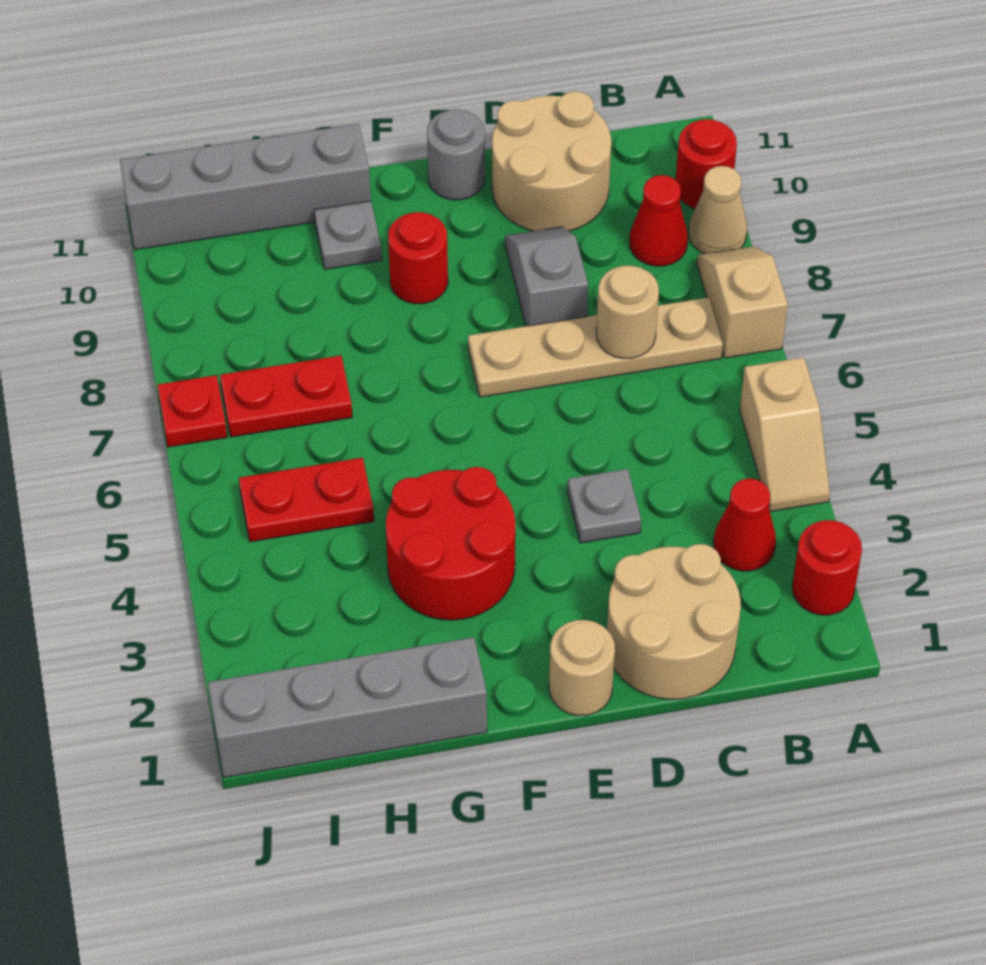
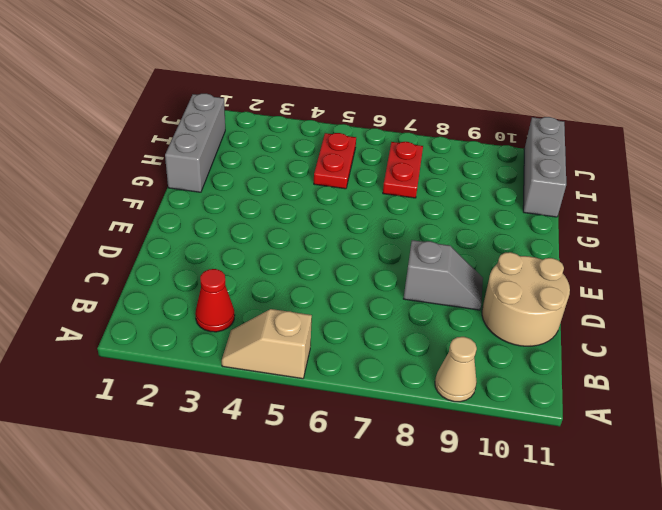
grey 1x3 brick [165,94,225,192] -> grey 1x4 brick [208,637,487,778]
grey 1x3 brick [523,117,566,217] -> grey 1x4 brick [120,124,371,250]
none -> red 1x1 round brick [792,520,862,615]
none -> tan 1x2 slope [697,246,788,358]
none -> red 1x1 round brick [676,119,737,208]

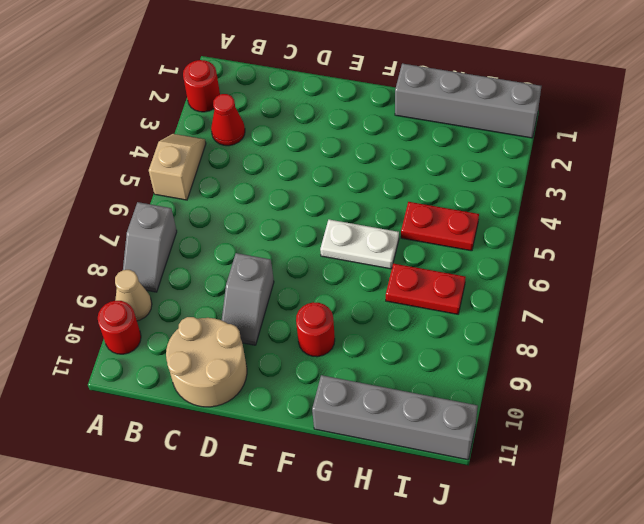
grey 1x2 slope [123,202,177,292] -> tan 1x2 slope [697,246,788,358]
white 1x2 plate [320,220,399,269] -> none
none -> tan 1x4 plate [468,298,723,397]
none -> red 1x1 cone [630,175,688,266]
none -> tan 2x2 round brick [607,544,741,699]

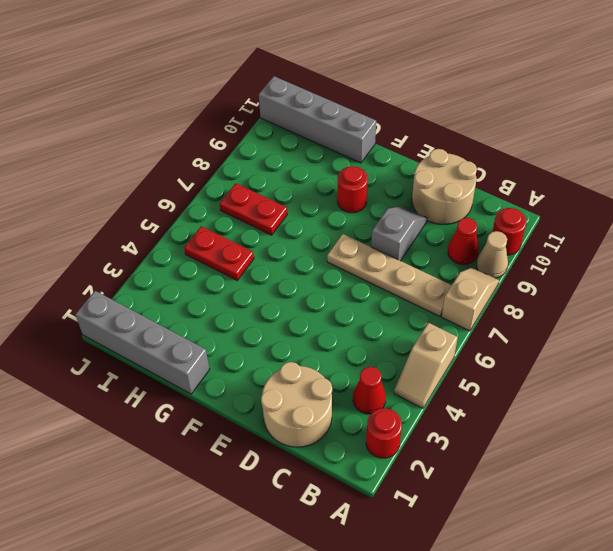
none -> grey 1x1 plate [567,469,641,543]
none -> tan 1x1 round brick [549,620,615,716]
none -> grey 1x1 round brick [427,109,485,200]

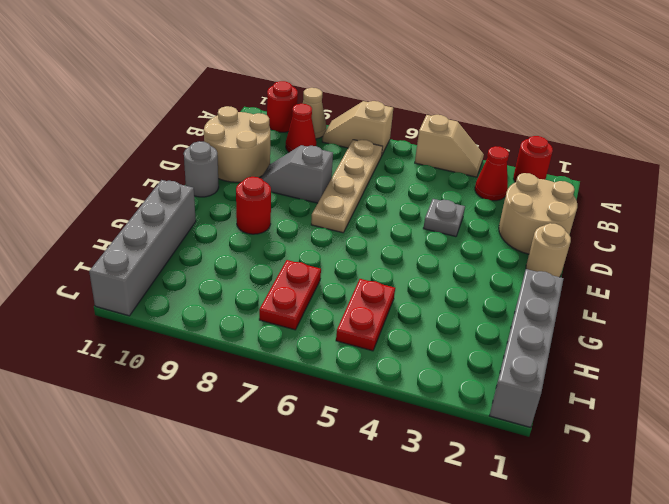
none -> red 2x2 round brick [386,467,515,620]
none -> grey 1x1 plate [314,201,382,269]
none -> red 1x1 plate [157,375,227,447]

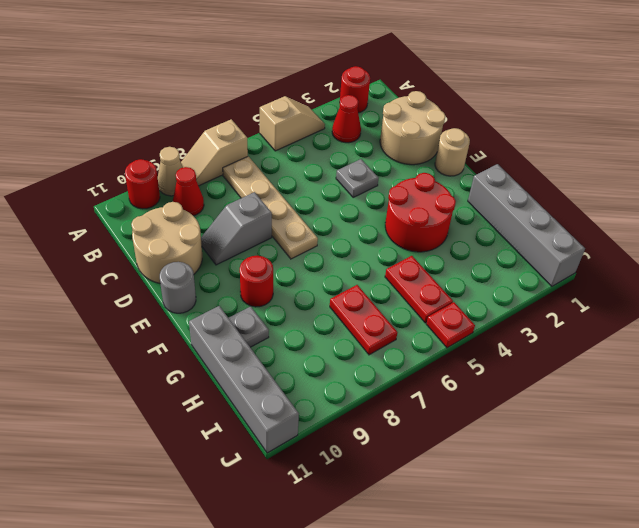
red 1x1 plate [426,302,475,348] -> red 1x1 plate moved to [157,375,227,447]
none -> tan 1x1 round brick [596,266,659,359]

